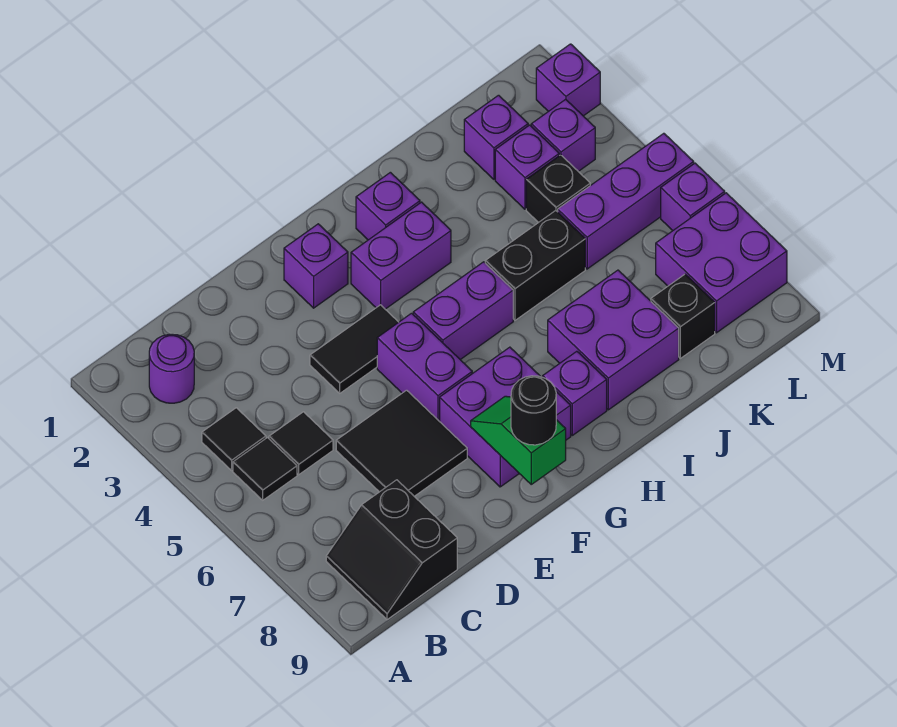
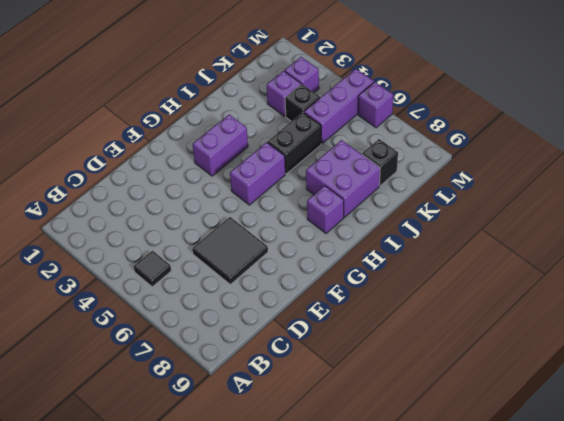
none -> purple 1x1 round brick [149,334,194,403]
none -> black 1x1 tile [202,408,266,470]
none -> black 2x2 slope [326,480,457,620]

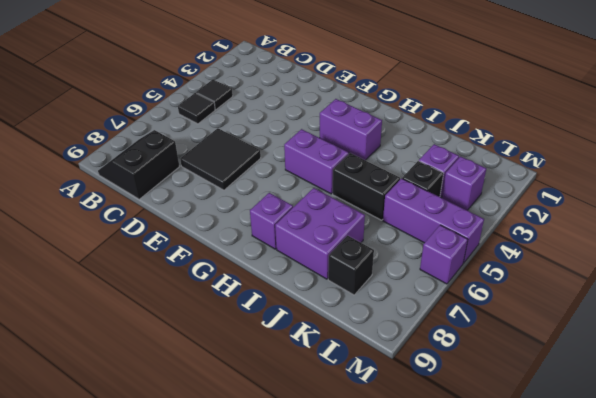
none -> purple 1x1 round brick [149,334,194,403]
none -> black 1x1 tile [269,412,333,475]
none -> black 1x2 tile [310,305,398,393]

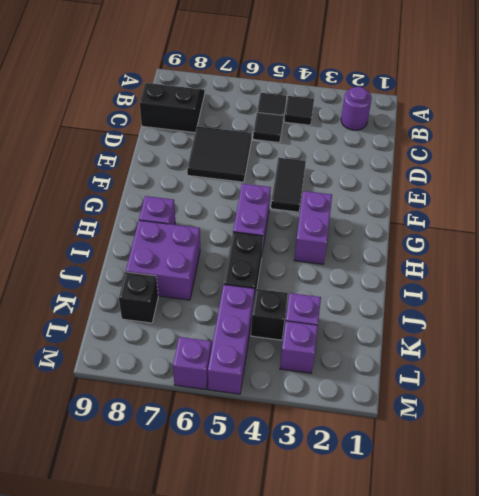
none -> purple 1x1 brick [284,224,348,308]
none -> purple 1x2 brick [377,313,472,422]
none -> purple 2x2 brick [440,347,571,487]

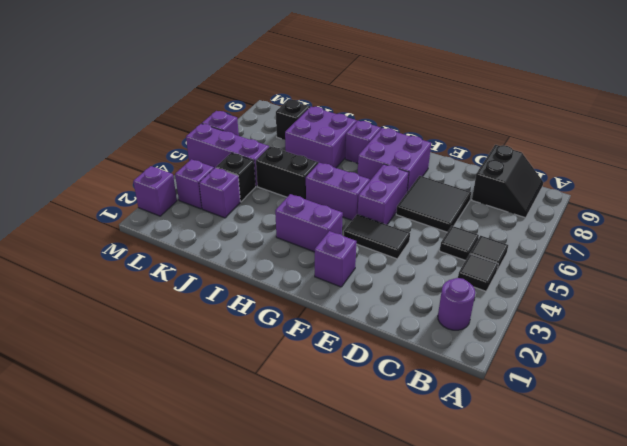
none -> purple 1x1 brick [356,172,420,240]
none -> purple 1x1 brick [464,95,528,179]
none -> purple 2x2 brick [656,193,787,333]

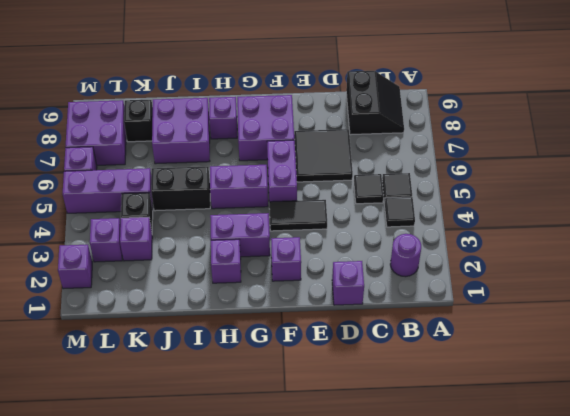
purple 1x1 brick [332,261,364,305] -> purple 1x1 brick moved to [464,95,528,179]
none -> green 1x2 slope [471,396,566,484]
none -> black 1x1 round brick [511,376,556,445]

